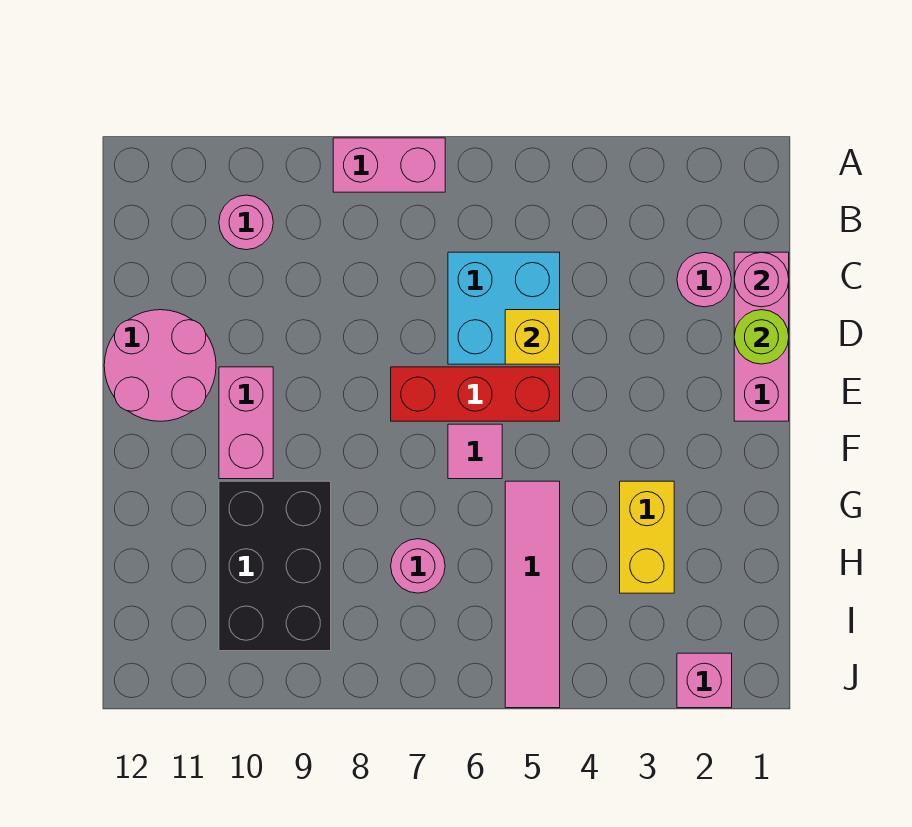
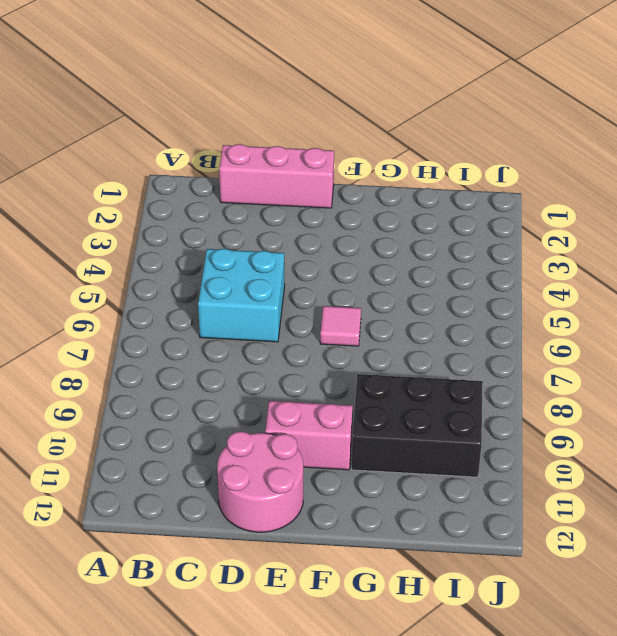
none -> pink 1x2 brick [333,138,445,192]
none -> pink 1x1 round brick [219,195,273,250]
none -> pink 1x1 round brick [677,252,731,307]

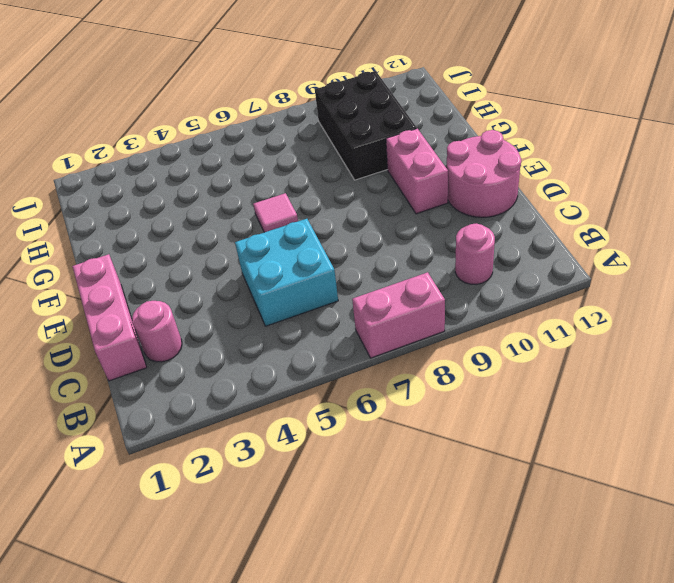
none -> red 1x3 brick [391,367,560,421]
none -> yellow 1x2 brick [620,481,674,593]
none -> pink 1x4 tile [505,481,560,708]

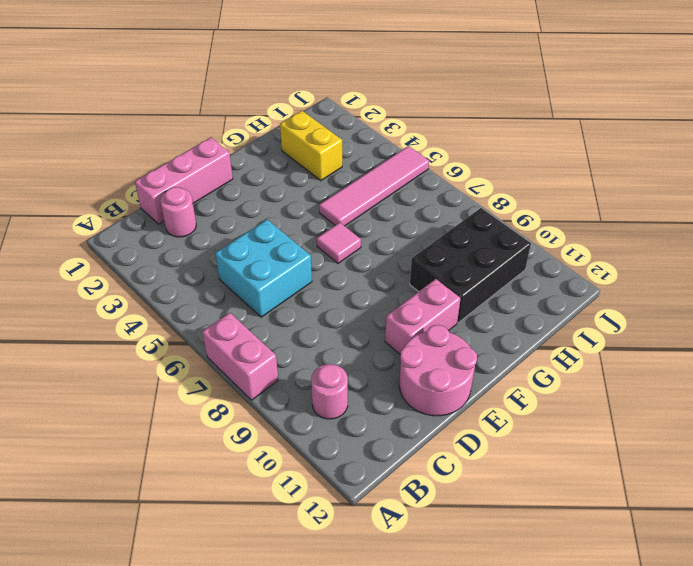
yellow 1x2 brick [280,111,342,180] -> yellow 1x2 brick turned to [620,481,674,593]
none -> red 1x3 brick [391,367,560,421]
none -> pink 1x1 round brick [391,539,445,593]
none -> pink 1x1 brick [677,653,732,708]

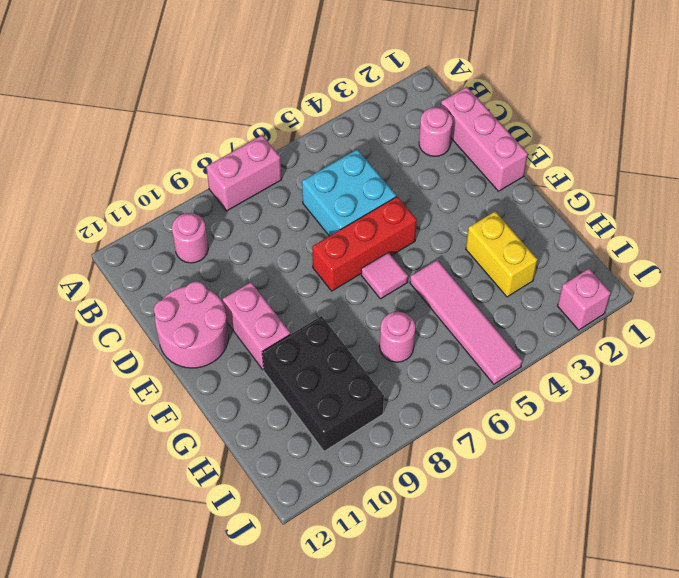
none -> pink 1x1 round brick [734,252,789,307]
none -> lime 1x1 round brick [734,310,789,364]
none -> yellow 1x1 brick [505,310,560,364]

